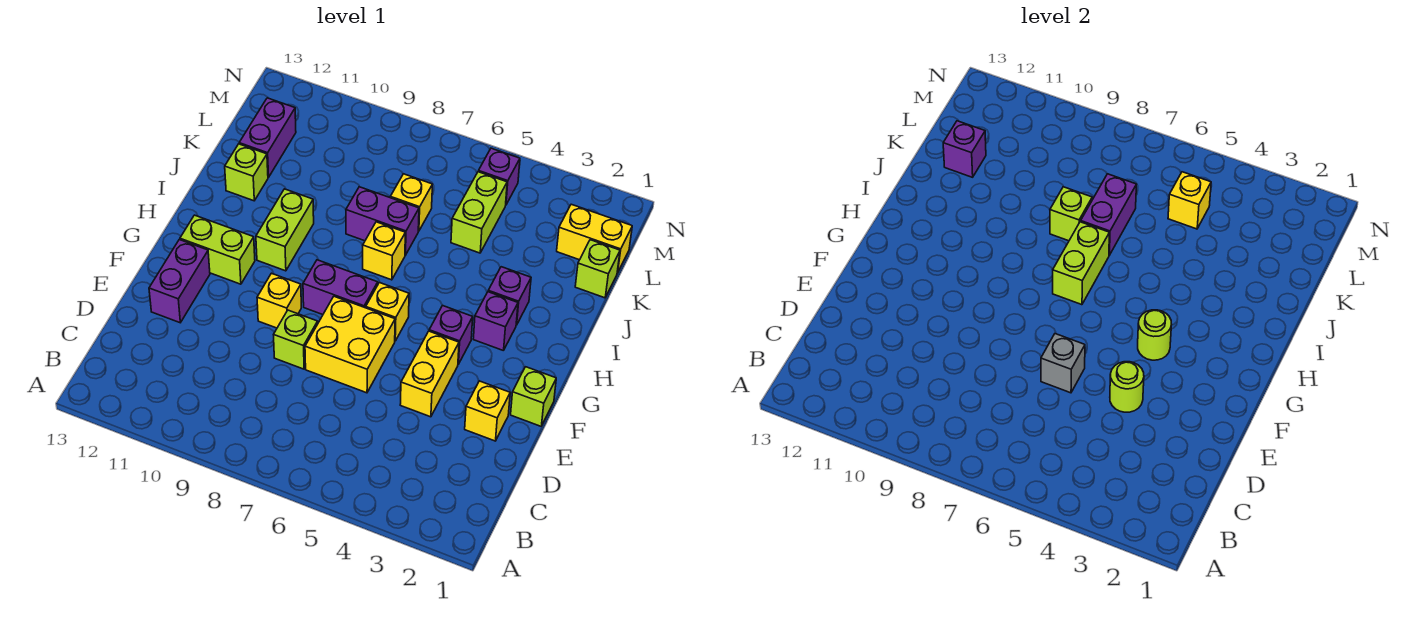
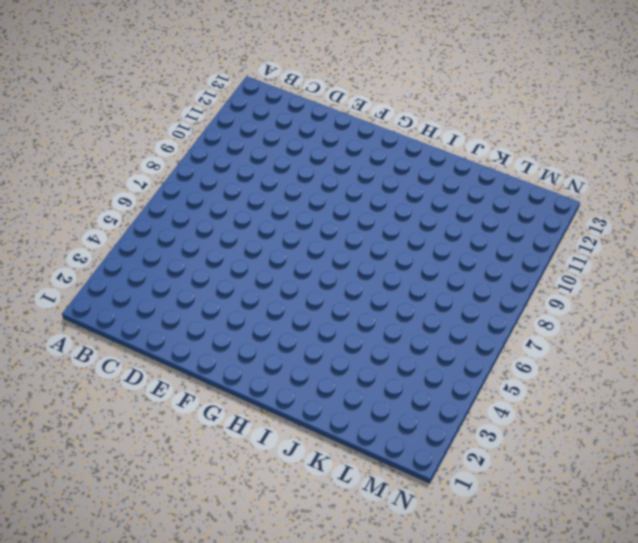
none -> yellow 1x1 brick [465,381,510,441]
none -> yellow 1x2 brick [400,331,459,417]
none -> yellow 2x2 brick [305,296,395,393]
none -> lime 1x1 brick [274,310,318,369]

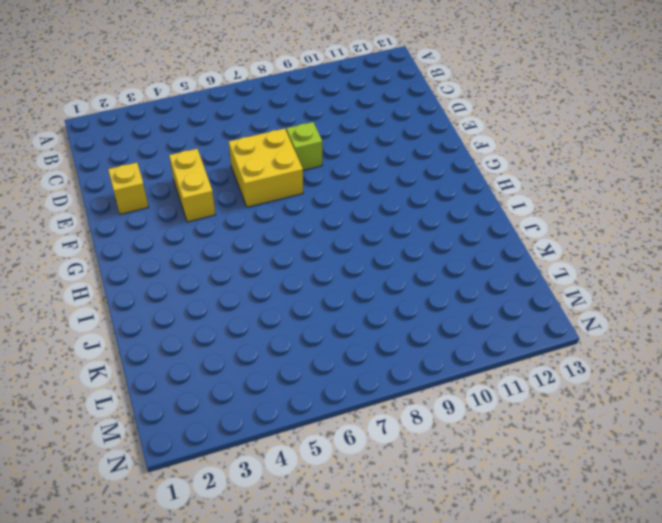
none -> purple 1x2 brick [149,240,210,323]
none -> lime 1x1 brick [511,367,556,426]
none -> yellow 1x1 brick [257,273,301,328]
none -> purple 1x1 brick [429,305,473,364]

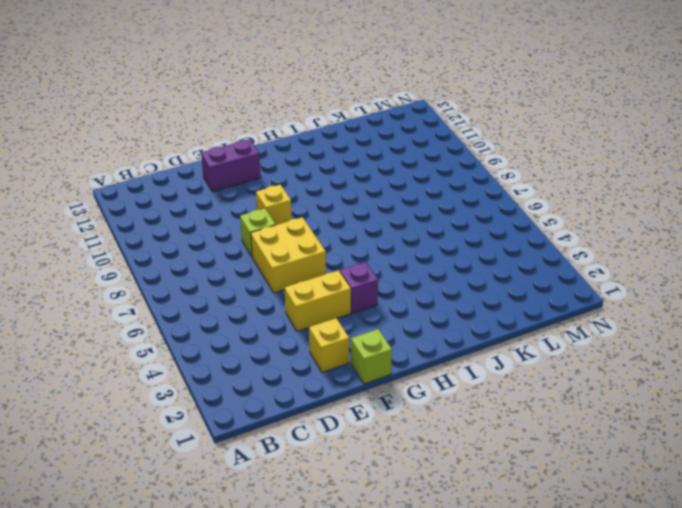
none -> yellow 1x1 brick [366,283,409,341]
none -> purple 1x2 brick [303,260,378,315]
none -> lime 1x2 brick [180,215,255,284]
none -> purple 1x1 brick [473,292,518,351]

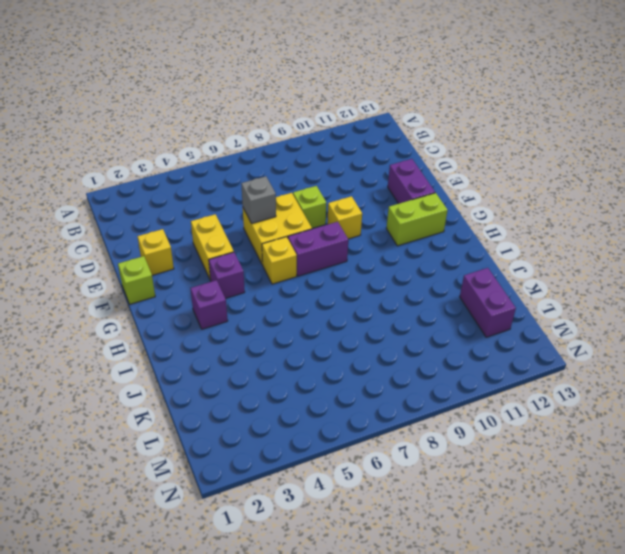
none -> lime 1x2 brick [256,189,314,271]
none -> purple 1x1 brick [488,267,531,325]
none -> yellow 1x1 brick [363,222,405,280]
none -> purple 1x2 brick [346,187,419,255]

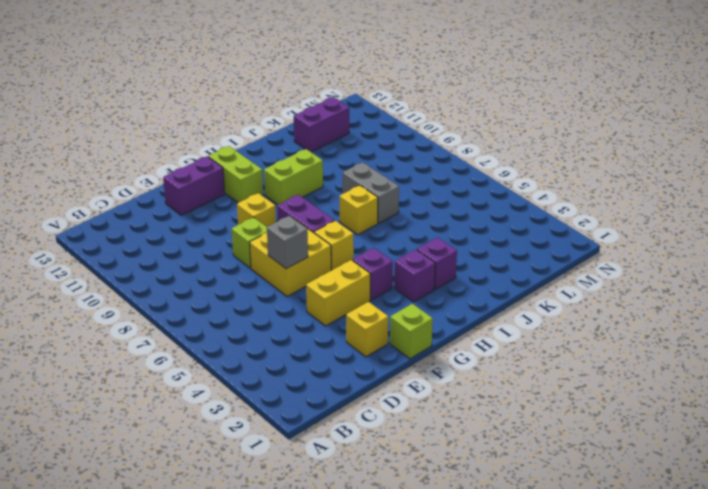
grey 1x2 brick [343,162,399,223] -> purple 1x2 brick [346,187,419,255]
none -> lime 1x1 brick [225,144,268,201]
none -> lime 1x1 brick [575,240,620,298]
none -> lime 1x2 brick [451,172,507,253]
none -> yellow 1x1 brick [390,174,432,231]

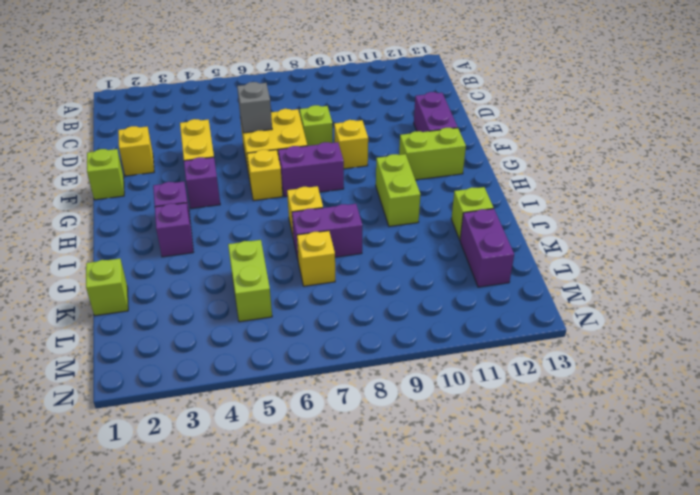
none -> yellow 1x2 brick [557,204,632,273]
none -> purple 1x1 brick [478,148,520,205]
none -> lime 1x1 round brick [1110,362,1144,412]
none -> lime 1x1 round brick [1138,310,1172,360]

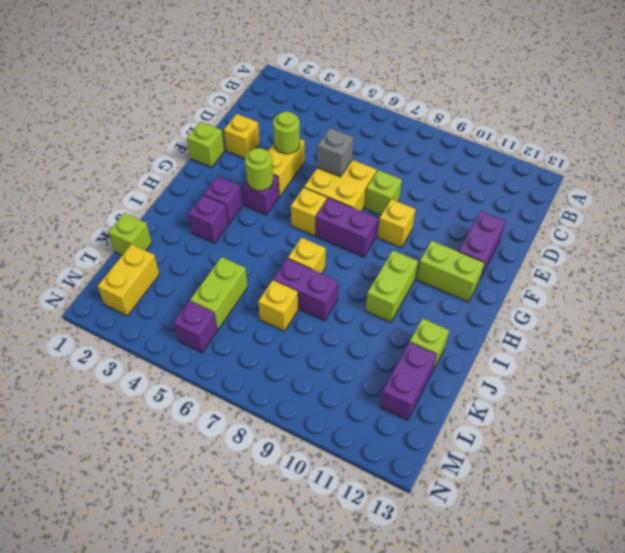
yellow 1x2 brick [98,244,159,316] -> yellow 1x2 brick turned to [557,204,632,273]
none -> lime 1x2 brick [1053,222,1109,305]
none -> purple 1x2 brick [1081,174,1136,255]
none -> lime 1x1 brick [1050,187,1092,241]
none -> purple 1x1 brick [943,121,986,177]

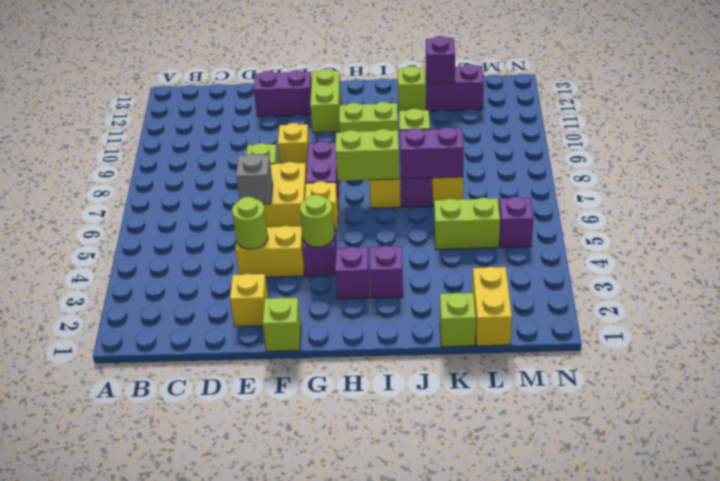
none -> yellow 1x1 brick [1168,172,1211,229]

